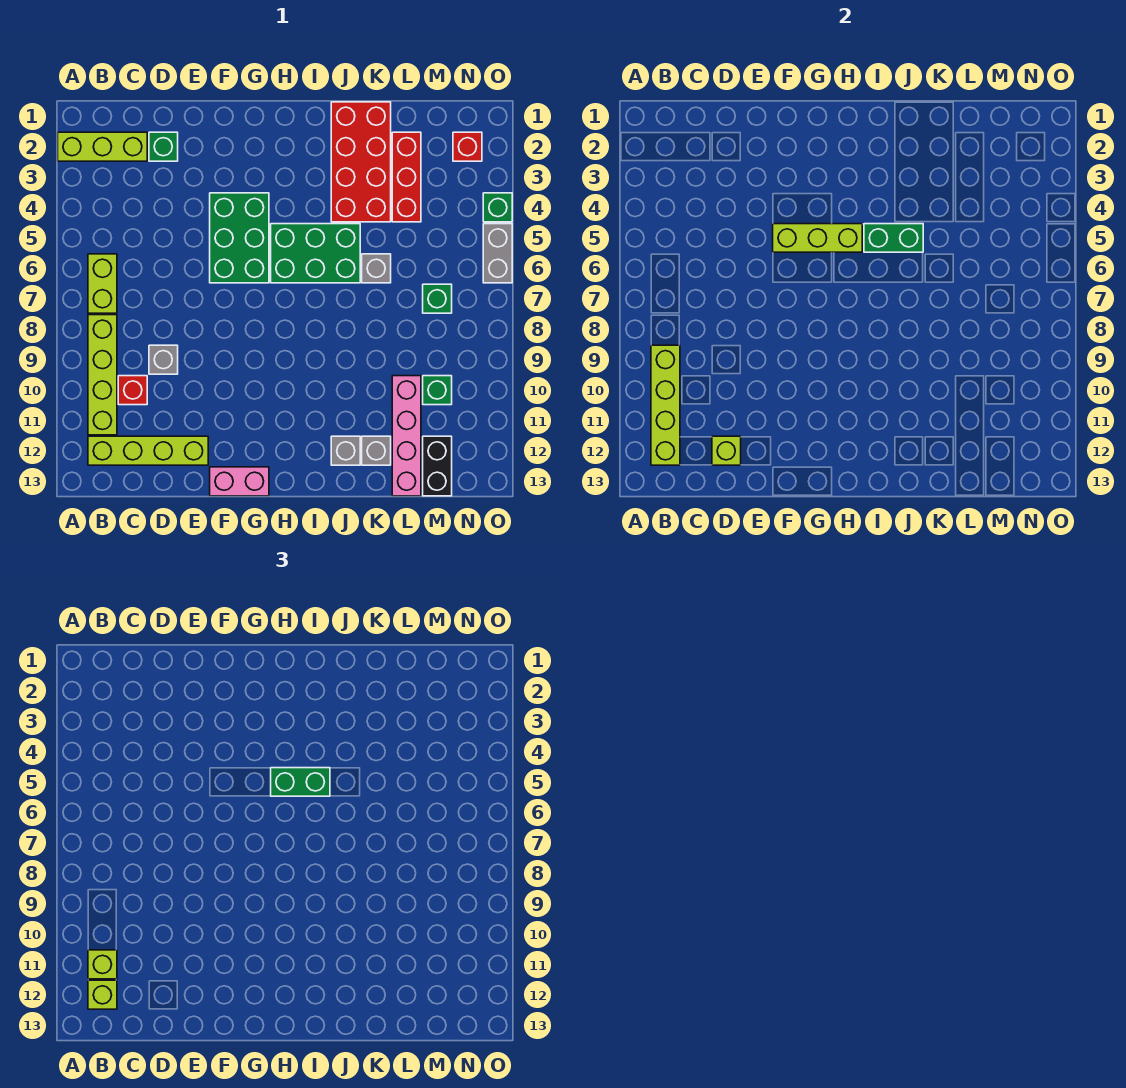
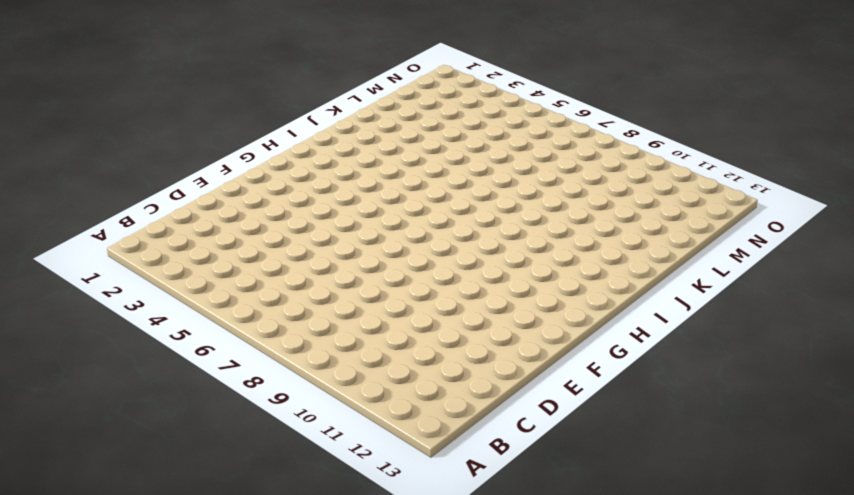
none -> lime 1x3 brick [58,132,147,161]
none -> lime 1x2 brick [88,254,117,313]
none -> lime 1x4 brick [88,315,117,435]

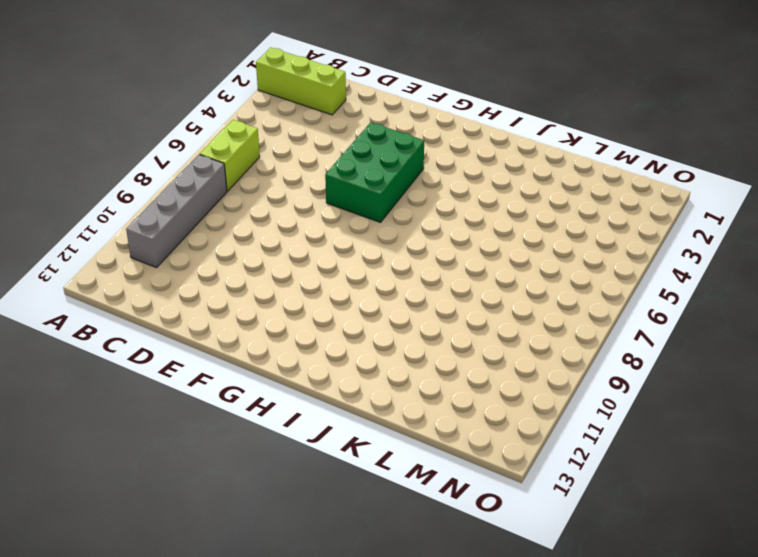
grey 1x4 brick [126,154,227,268] -> lime 1x4 brick [88,315,117,435]
none -> lime 1x4 brick [88,436,208,465]
none -> red 1x1 brick [118,376,147,405]
none -> green 1x1 brick [149,132,178,161]

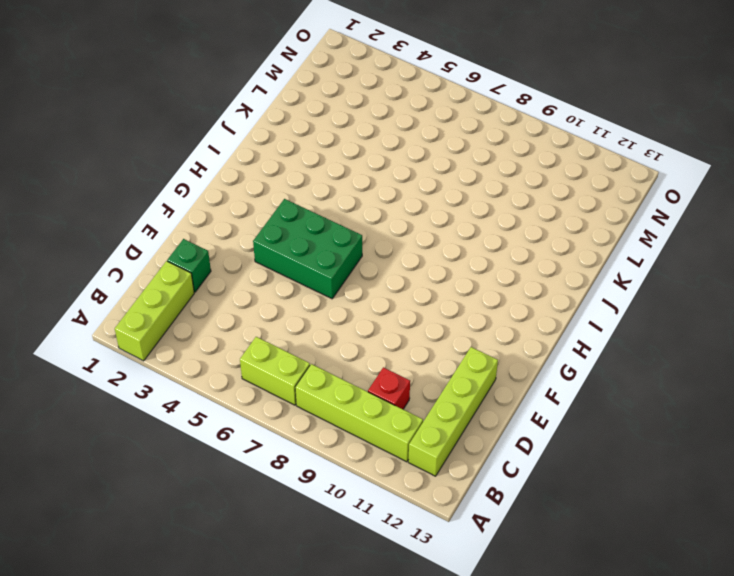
none -> grey 1x1 brick [149,345,178,374]
none -> pink 1x2 brick [210,467,269,496]
none -> green 2x3 brick [271,224,360,283]

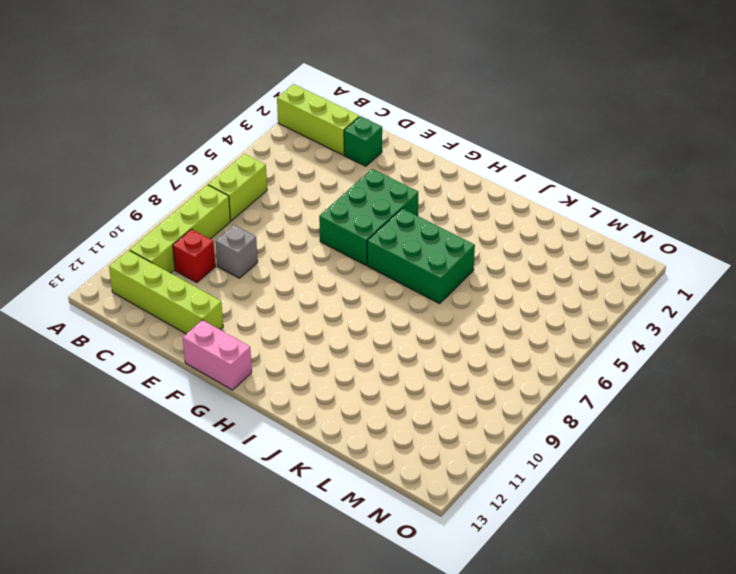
none -> red 2x4 brick [331,102,391,222]
none -> grey 1x1 brick [331,436,360,465]
none -> grey 1x1 brick [362,254,391,283]

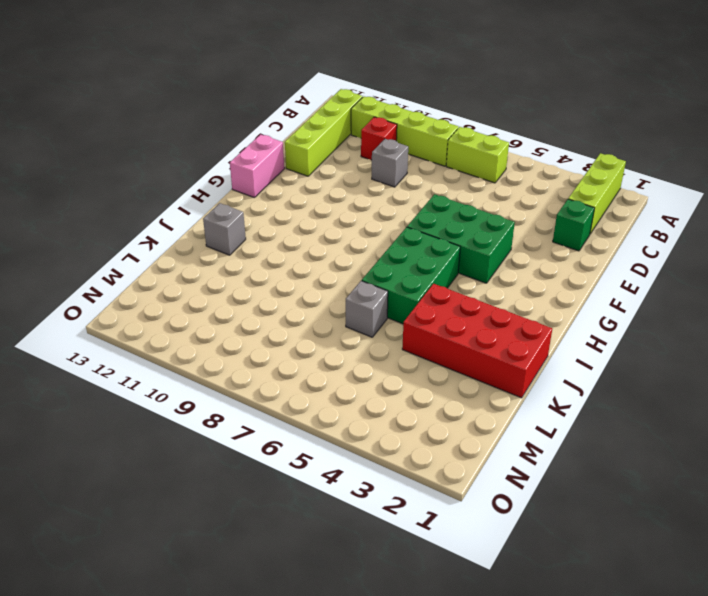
none -> grey 1x1 brick [362,436,391,465]
none -> red 1x3 brick [392,132,421,222]
none -> pink 1x4 brick [392,376,421,496]

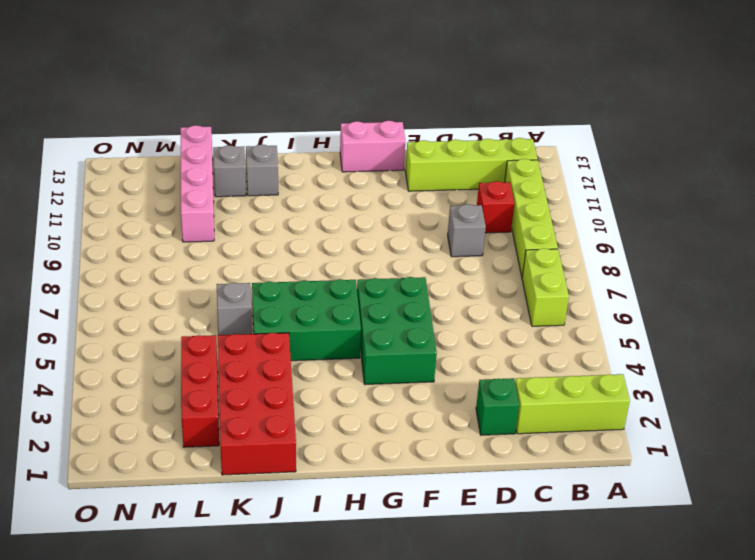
none -> green 1x1 brick [423,284,452,313]
none -> green 1x1 brick [423,376,452,405]
none -> black 1x2 brick [423,436,452,496]

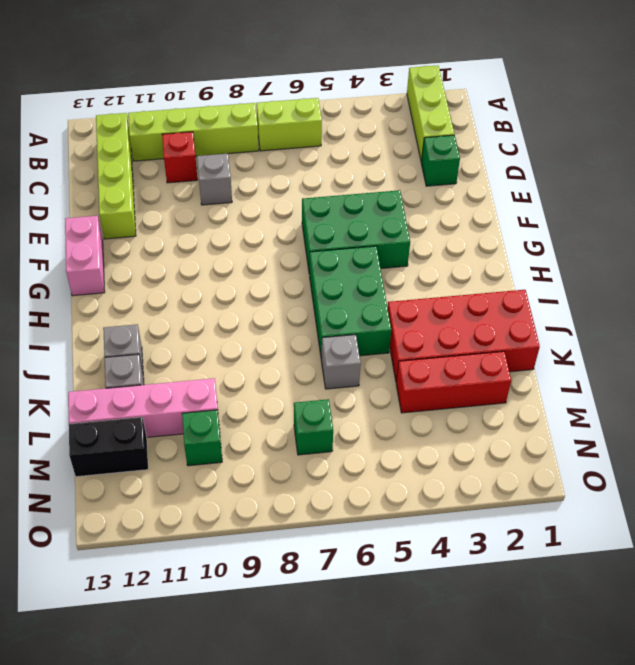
none -> red 1x1 brick [453,132,482,161]
none -> green 1x1 brick [483,193,512,222]
none -> grey 1x2 brick [483,224,512,283]

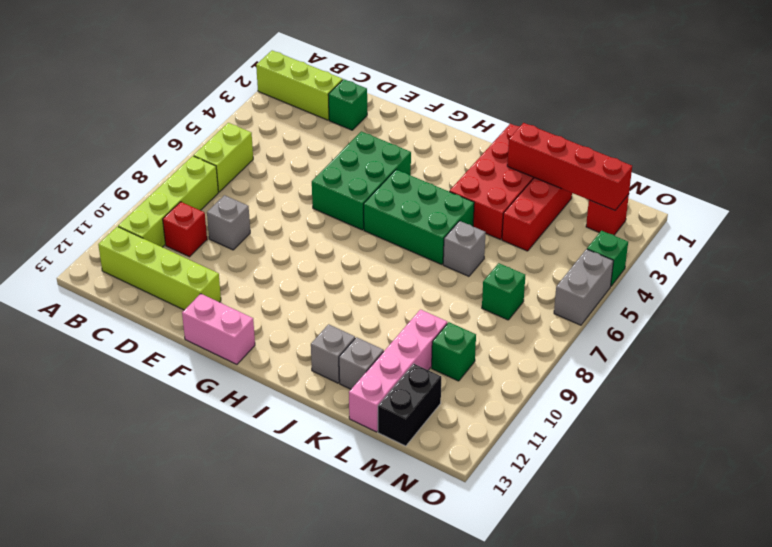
red 1x4 brick [507,123,632,210] -> none
none -> lime 1x4 brick [651,345,680,465]
none -> lime 1x1 brick [712,436,741,465]
none -> lime 1x3 brick [773,224,862,252]

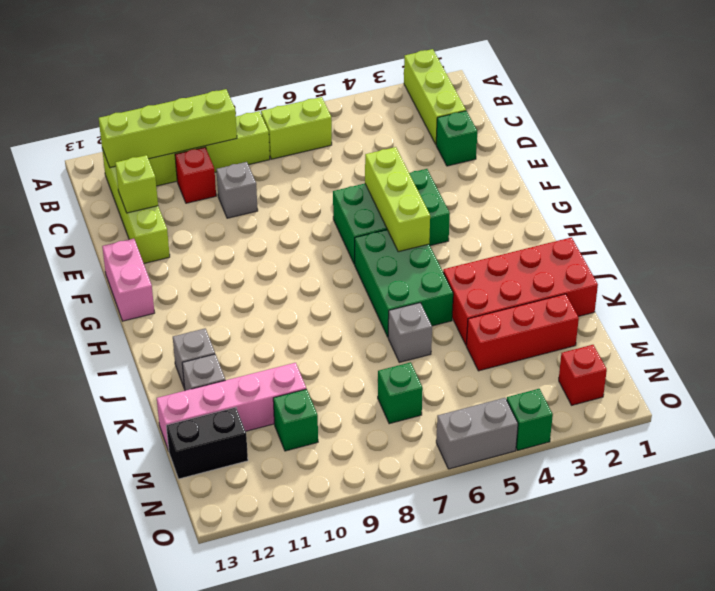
none -> green 1x2 brick [864,224,923,252]
none -> lime 1x1 brick [88,950,117,979]
none -> lime 1x1 brick [88,980,117,1009]

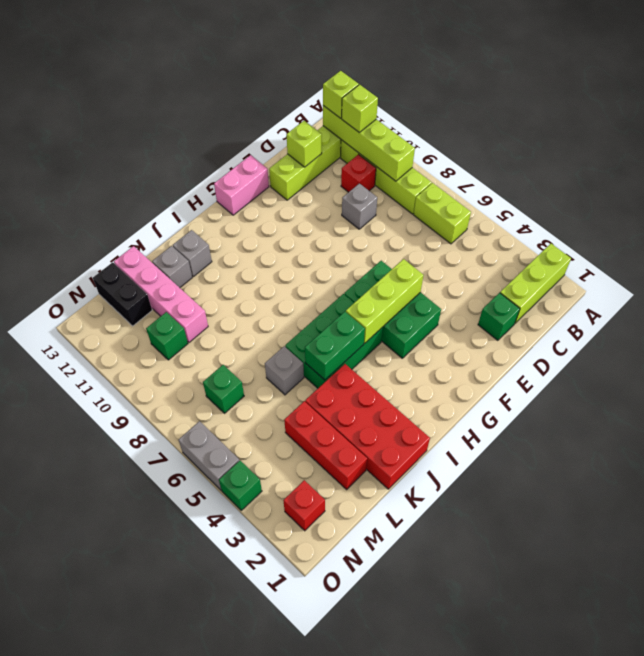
none -> green 1x2 brick [271,768,330,796]

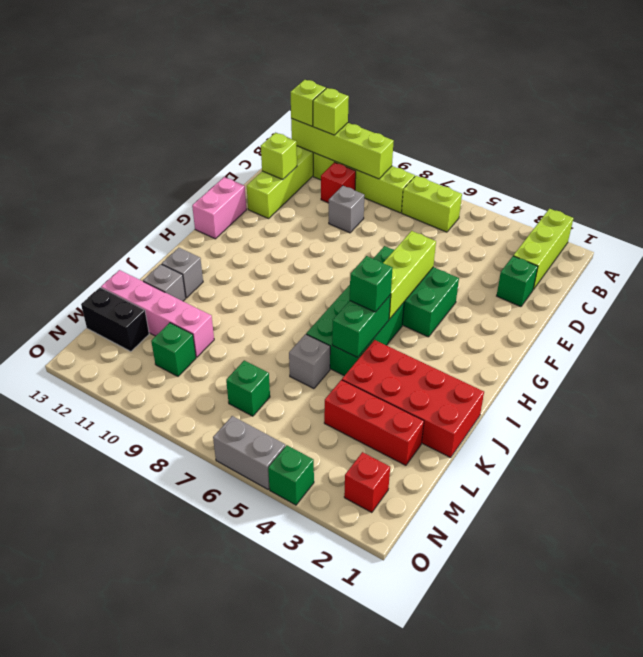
green 1x1 brick [350,256,393,312] -> green 1x2 brick [271,768,330,796]

